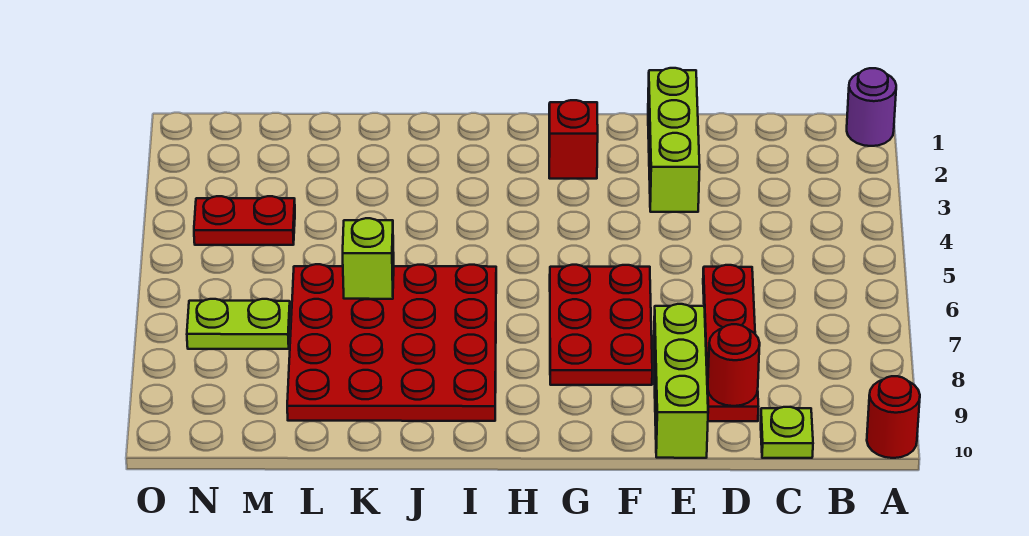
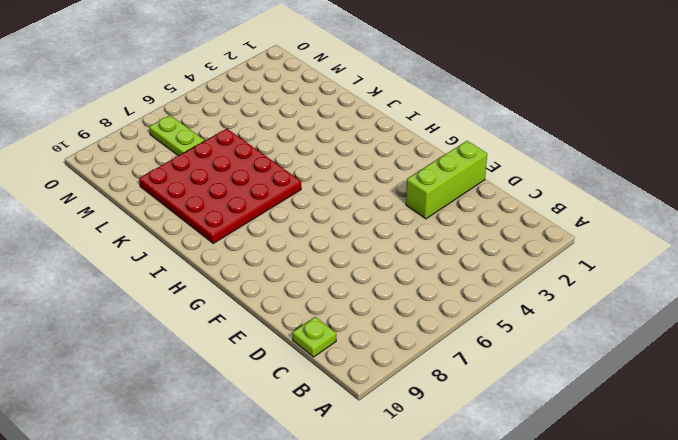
none -> purple 1x1 round brick [847,68,896,146]
none -> red 1x1 round brick [867,376,920,458]
none -> red 1x4 plate [703,265,758,421]

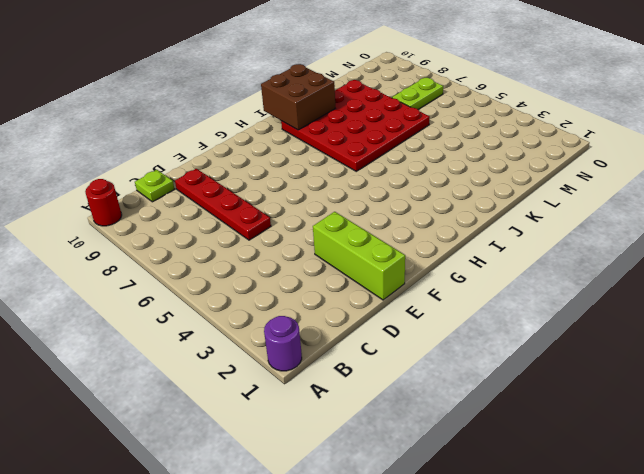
brown 2x2 brick [261,64,335,130] -> none
none -> lime 1x3 brick [654,304,708,458]
none -> red 2x3 plate [550,265,652,385]
none -> red 1x1 brick [549,100,598,179]

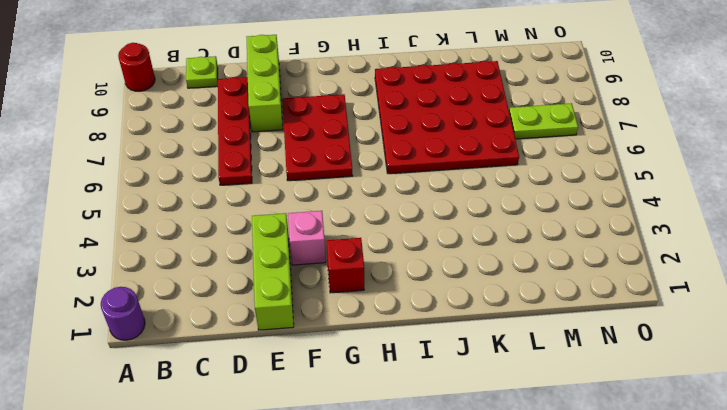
pink 1x1 brick [288,211,326,265] -> none
none -> red 1x2 plate [194,196,295,245]
none -> red 1x1 round brick [708,324,760,406]
none -> lime 1x1 brick [343,218,394,299]

